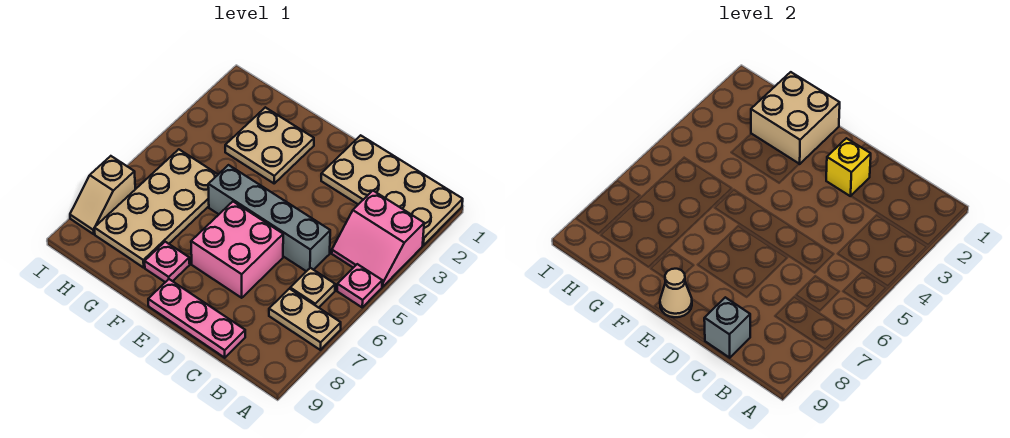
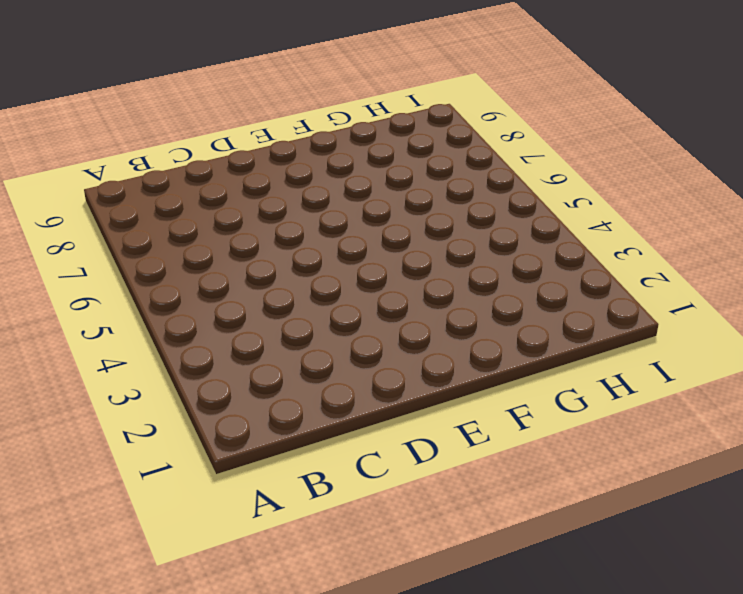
none -> tan 2x4 plate [321,135,463,245]
none -> pink 2x2 slope [332,191,424,287]
none -> pink 1x1 plate [337,264,382,307]

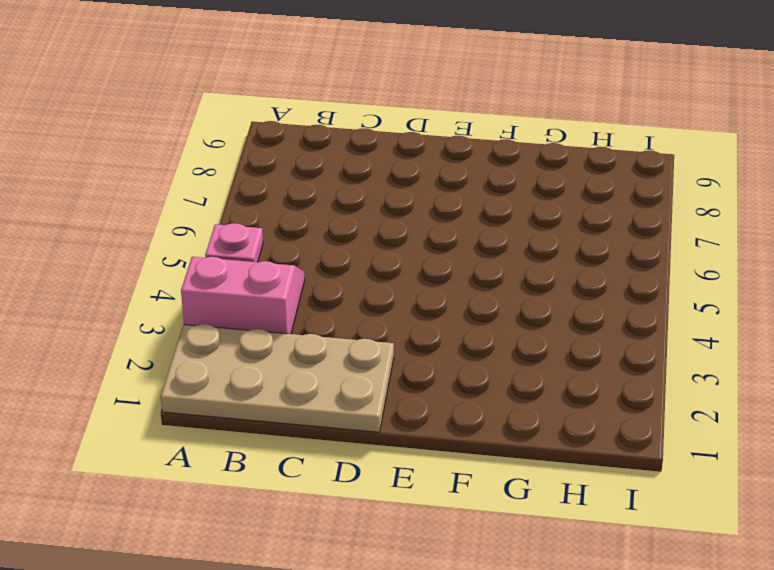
none -> tan 1x2 plate [269,289,341,350]
none -> tan 1x1 plate [290,268,335,308]
none -> grey 1x4 brick [208,165,330,271]

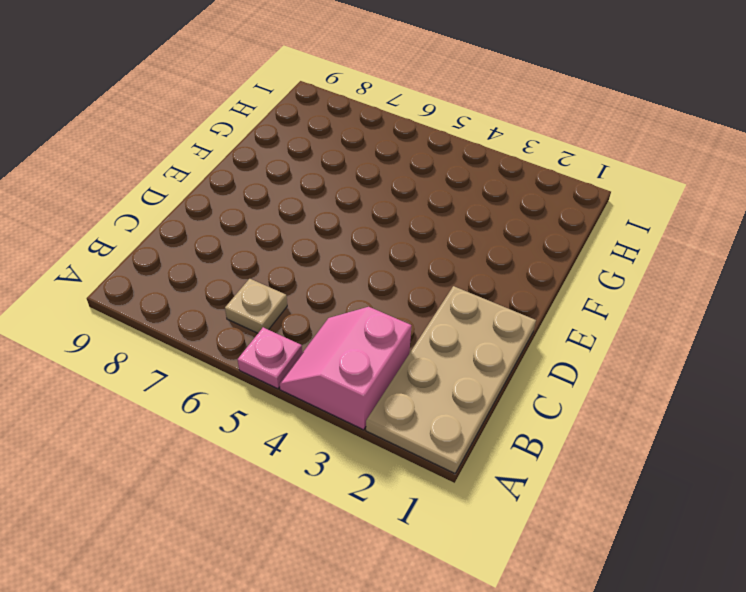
none -> tan 1x2 plate [269,289,341,350]
none -> grey 1x4 brick [208,165,330,271]
none -> pink 1x3 plate [148,279,245,358]

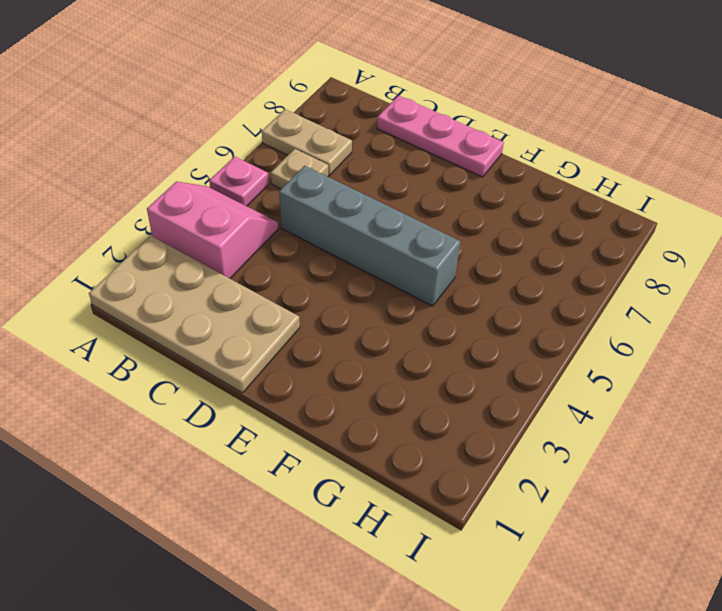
none -> pink 2x2 brick [191,202,283,298]
none -> tan 2x2 plate [225,107,314,183]
none -> pink 1x1 plate [145,242,190,282]

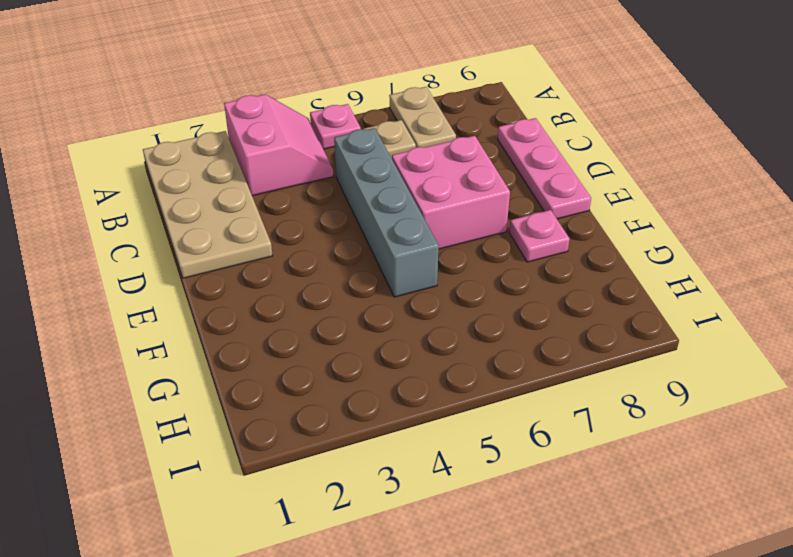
none -> tan 2x2 plate [225,107,314,183]
none -> tan 2x4 plate [94,149,218,268]
none -> tan 1x2 slope [70,156,135,234]

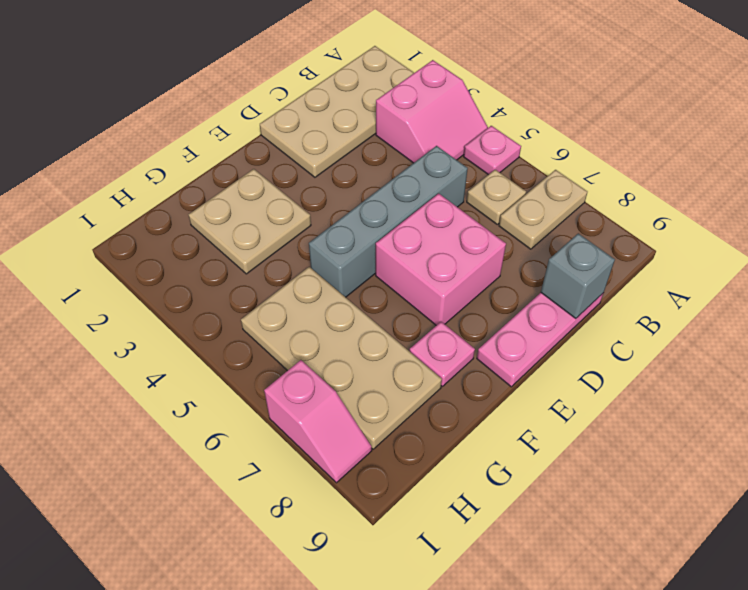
pink 1x2 slope [264,360,372,483] -> tan 1x2 slope [70,156,135,234]
none -> yellow 1x1 brick [826,138,871,196]
none -> tan 1x1 cone [660,269,692,317]
none -> tan 2x2 brick [751,72,840,164]

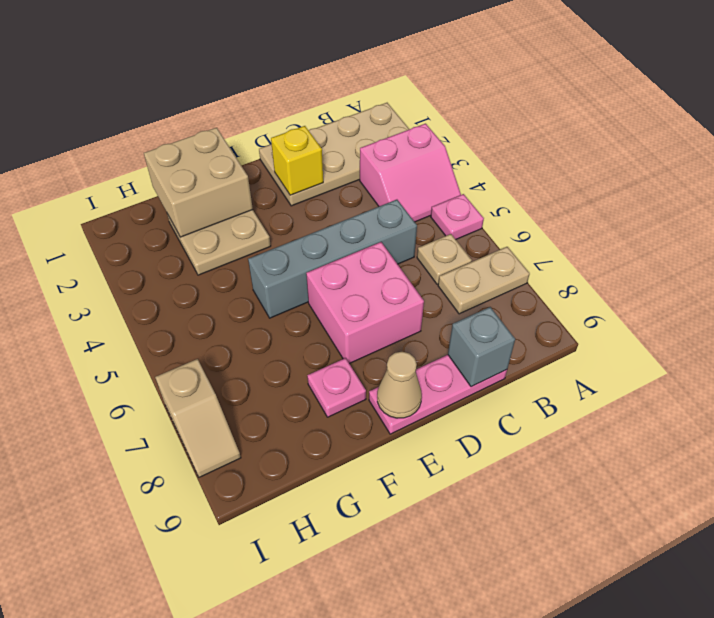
none -> tan 2x4 plate [94,149,218,268]

